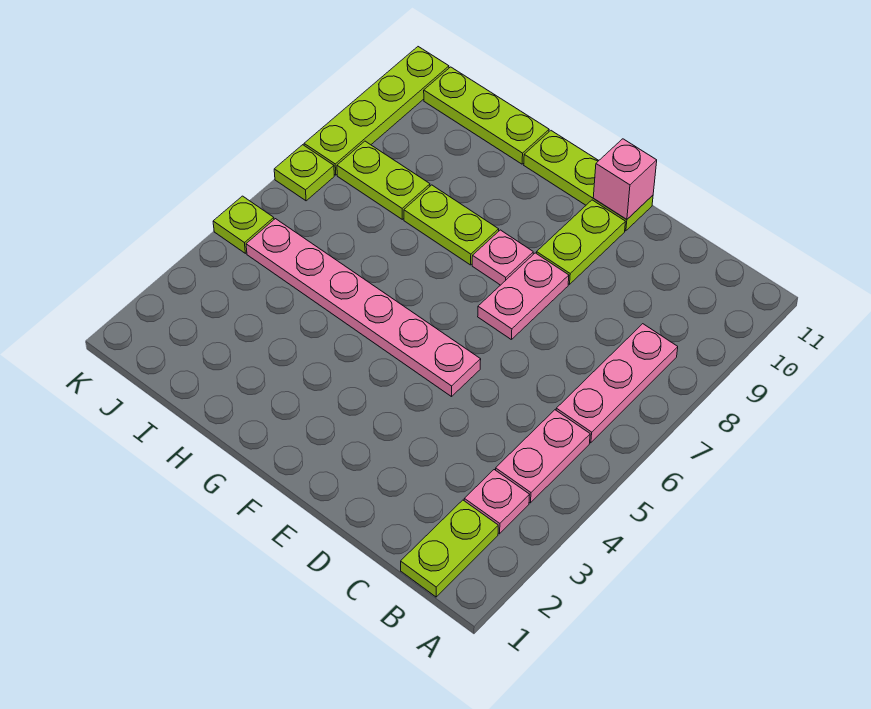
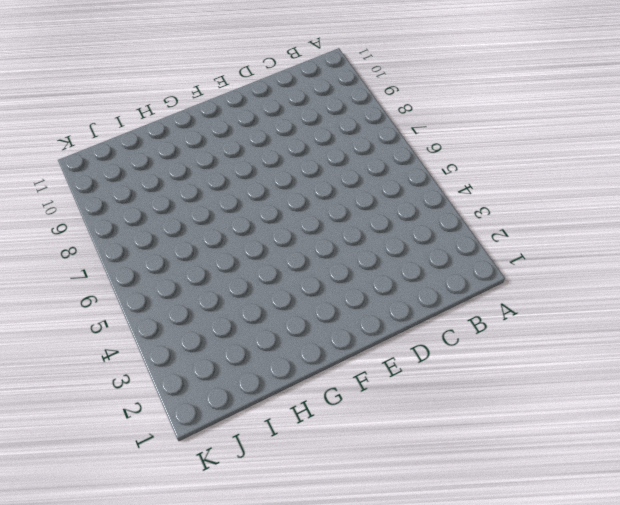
none -> lime 1x2 plate [401,500,498,597]
none -> pink 1x1 plate [464,470,530,534]
none -> pink 1x2 plate [496,410,590,503]

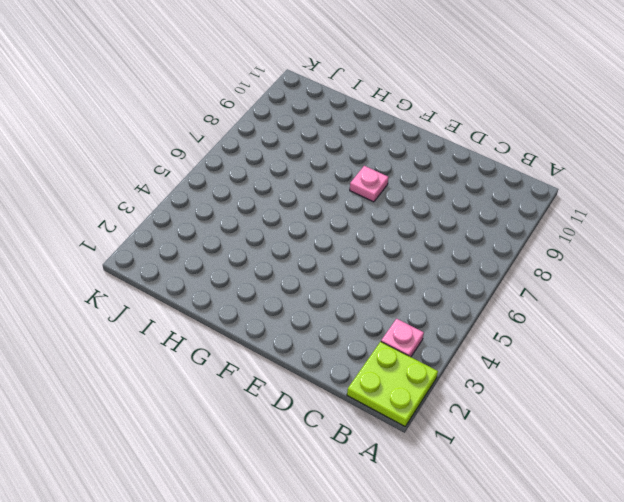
lime 2x2 plate [347,342,438,426] -> lime 1x2 plate [401,500,498,597]
none -> pink 1x2 plate [496,410,590,503]
none -> pink 1x3 plate [556,324,678,443]
none -> pink 1x6 plate [246,219,481,397]

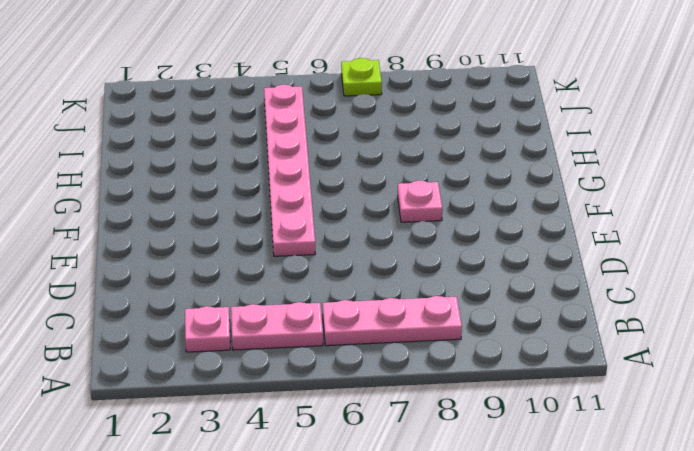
none -> lime 1x2 plate [401,500,498,597]
none -> pink 1x2 plate [478,253,569,339]
none -> lime 1x2 plate [536,200,625,284]

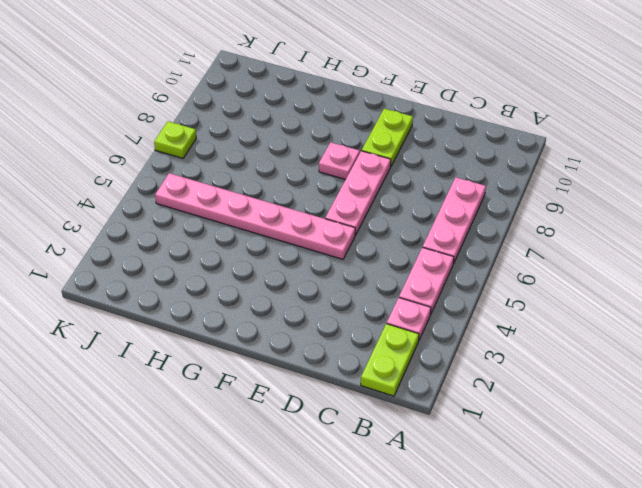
pink 1x3 plate [325,151,391,235] -> pink 1x2 plate [478,253,569,339]
none -> lime 1x3 plate [524,131,653,231]
none -> lime 1x2 plate [404,185,499,265]
none -> lime 1x3 plate [424,67,549,164]

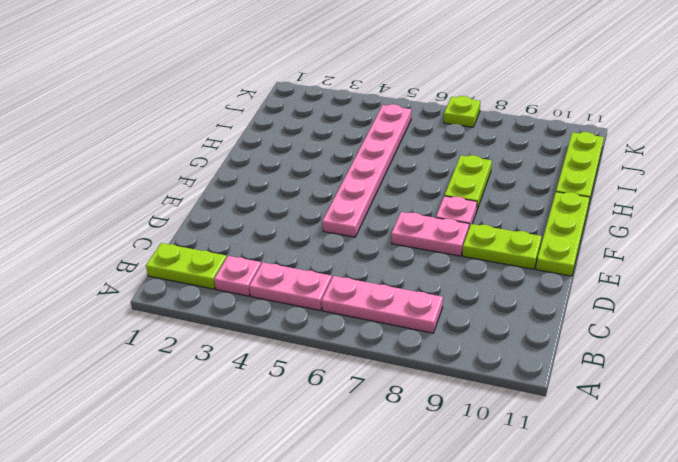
none -> lime 1x2 plate [337,141,430,219]
none -> lime 1x1 plate [213,196,274,253]
none -> lime 1x4 plate [304,47,449,175]

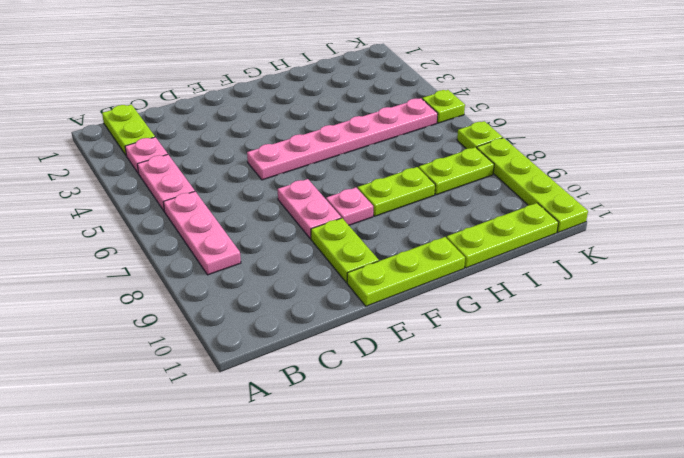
none -> pink 1x1 brick [593,139,657,219]

